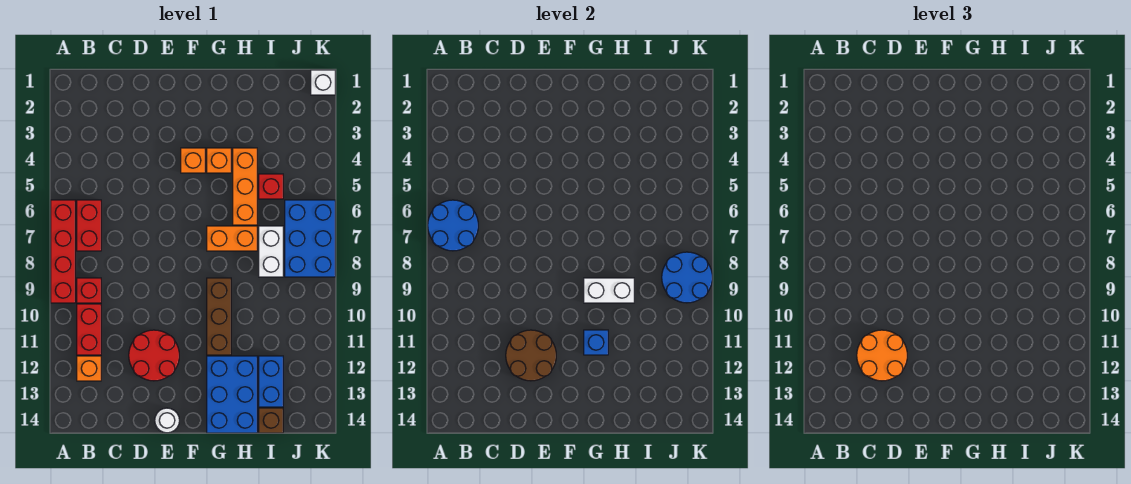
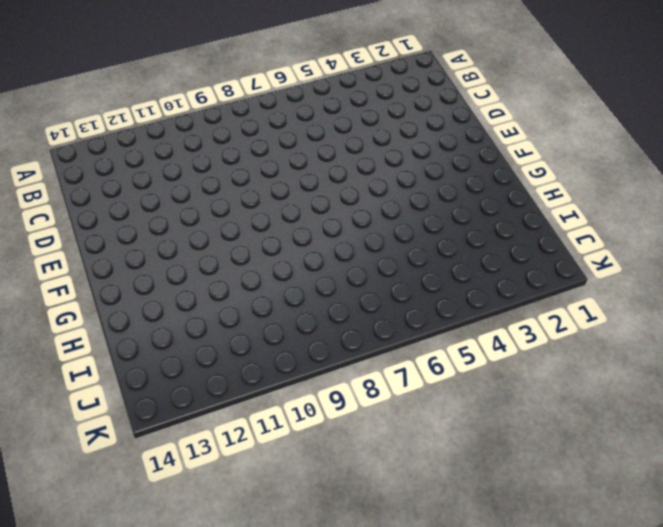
none -> red 1x4 brick [51,200,75,303]
none -> red 1x2 brick [77,200,101,251]
none -> red 1x1 brick [77,278,101,303]

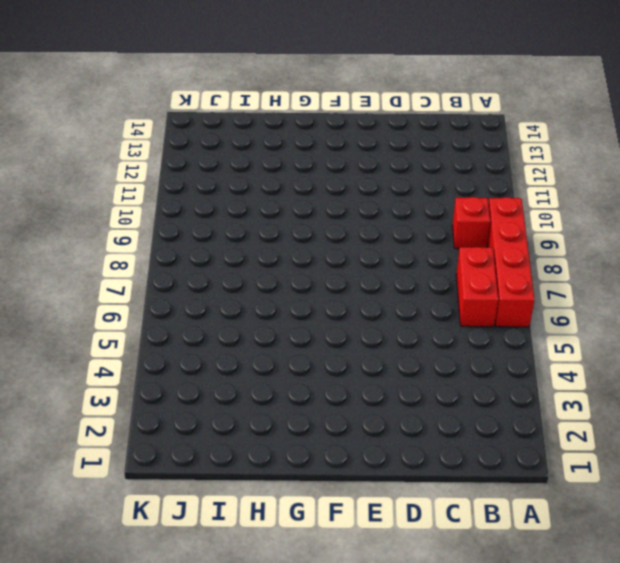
none -> red 1x2 brick [77,304,101,355]
none -> orange 1x1 brick [77,356,101,381]
none -> red 2x2 round brick [129,330,179,381]

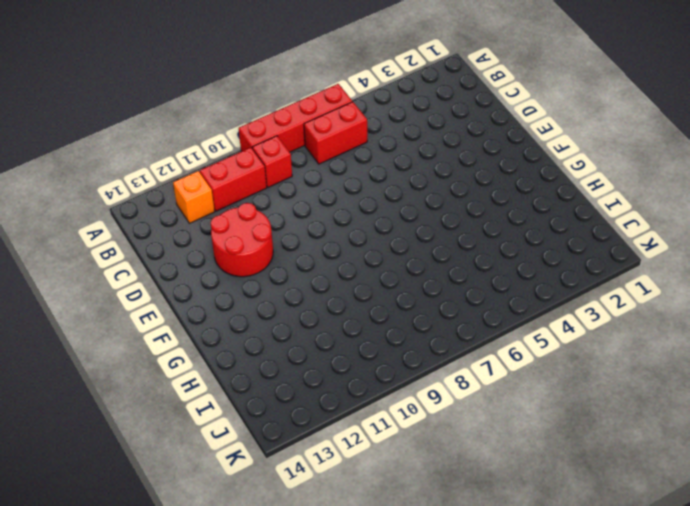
none -> white 1x1 round brick [155,408,179,433]
none -> orange 1x1 brick [181,148,205,173]
none -> orange 1x1 brick [207,148,231,173]

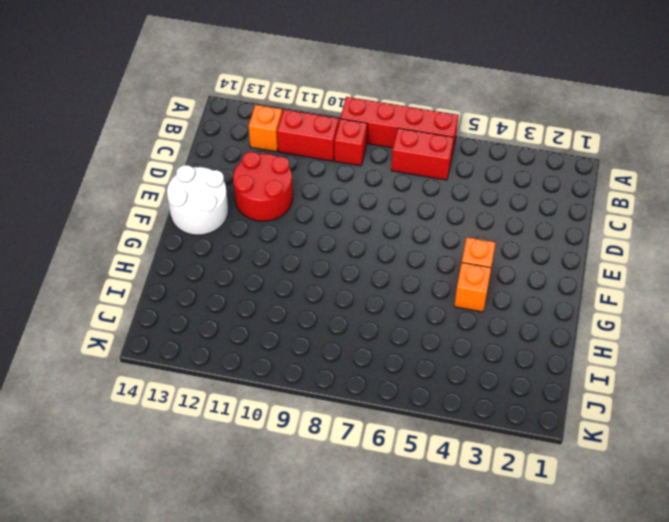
white 2x2 round brick [167,165,228,235] -> white 1x1 round brick [155,408,179,433]
none -> orange 1x2 brick [207,226,257,251]
none -> brown 1x3 brick [207,278,231,355]
none -> blue 2x3 brick [207,356,257,433]

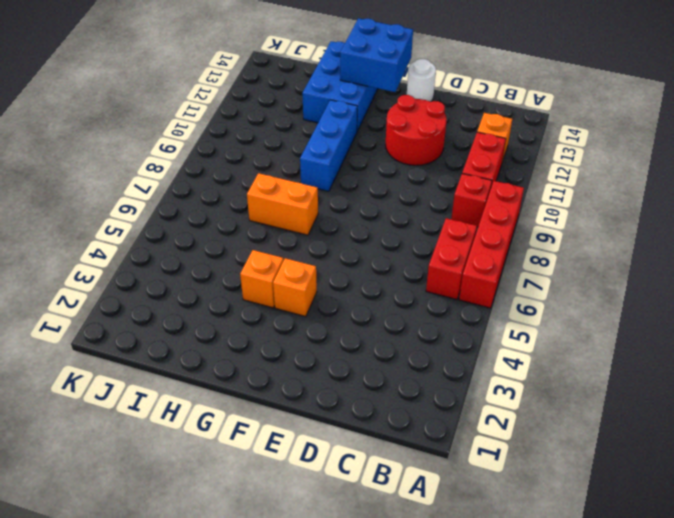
blue 2x2 brick [340,18,413,92] -> none
blue 1x3 brick [300,100,357,191] -> brown 1x3 brick [207,278,231,355]
none -> orange 1x3 brick [233,148,257,225]
none -> red 1x1 brick [259,174,283,199]
none -> white 1x2 brick [259,226,283,277]

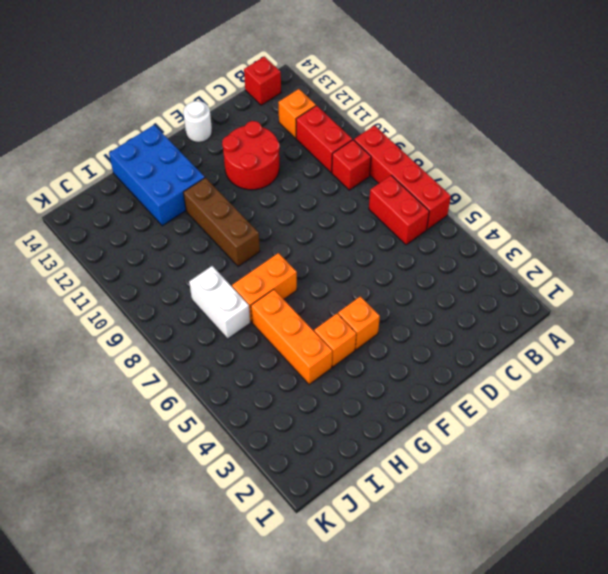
red 1x1 brick [244,56,281,105] -> red 1x1 brick moved to [259,174,283,199]
none -> blue 1x2 brick [259,356,283,407]
none -> brown 1x1 brick [259,408,283,433]
none -> blue 2x3 brick [285,200,335,277]

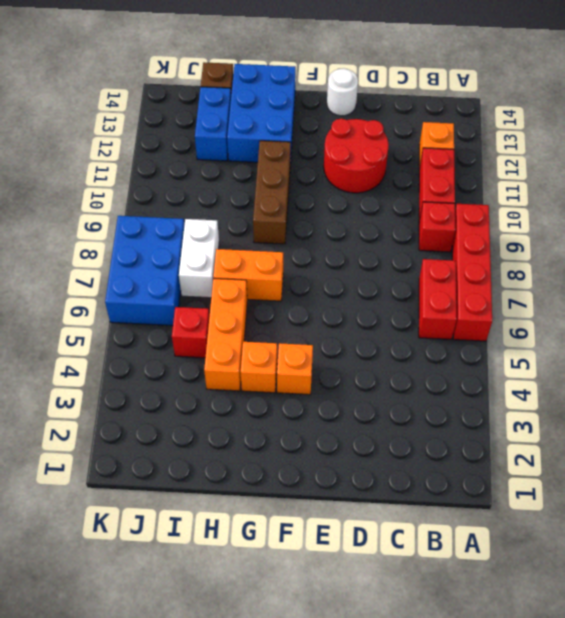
none -> white 1x1 brick [311,70,335,95]
none -> blue 2x2 round brick [428,200,478,251]
none -> brown 2x2 round brick [506,330,556,381]

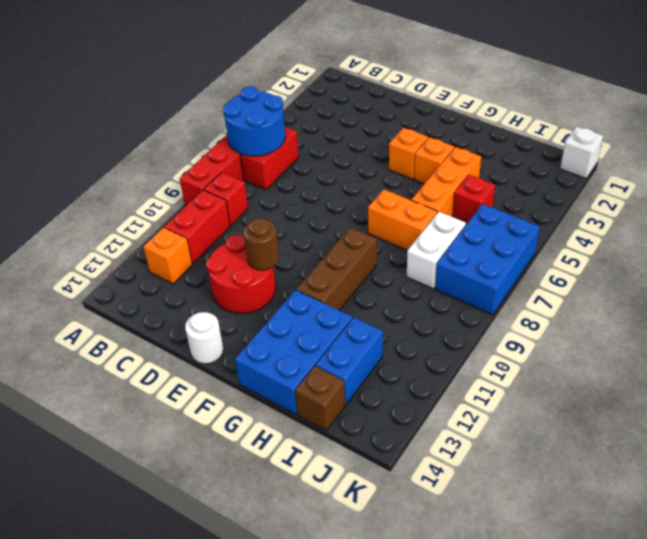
brown 1x1 round brick [244,218,279,270] -> brown 2x2 round brick [506,330,556,381]
none -> white 1x2 brick [584,278,634,303]
none -> blue 1x1 brick [584,330,608,355]
none -> blue 2x2 round brick [662,252,712,303]

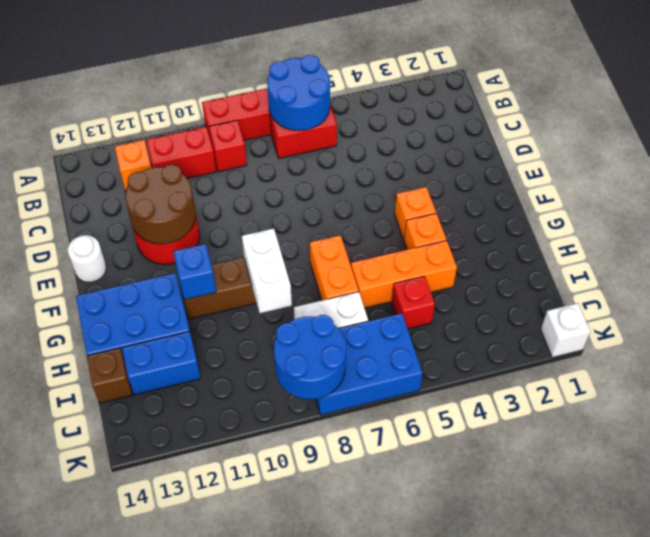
none -> orange 2x2 round brick [857,330,907,381]

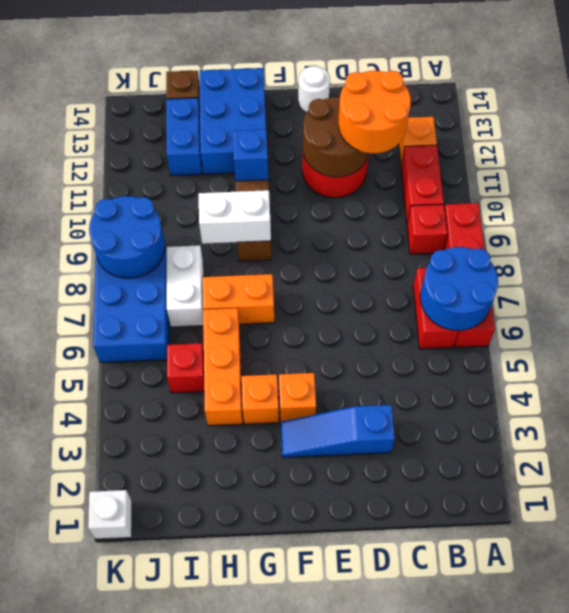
blue 1x3 slope [281,405,395,458] -> none

